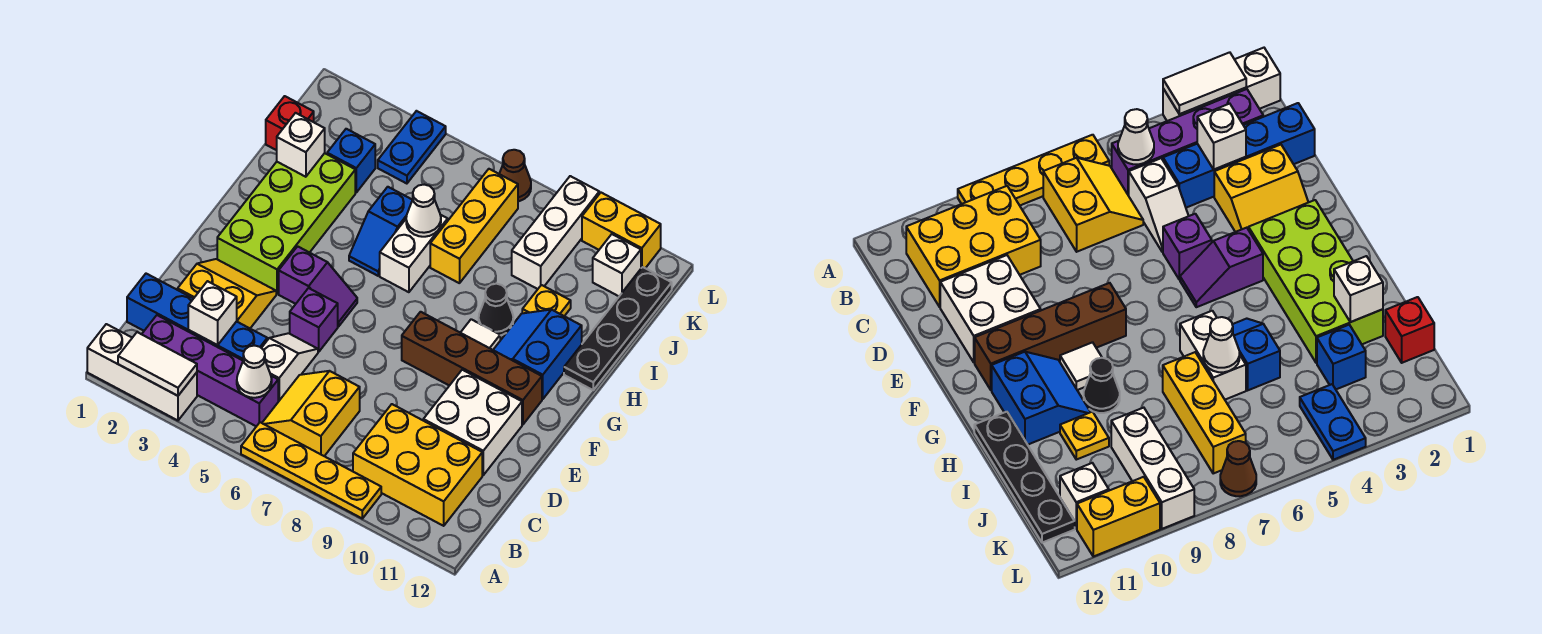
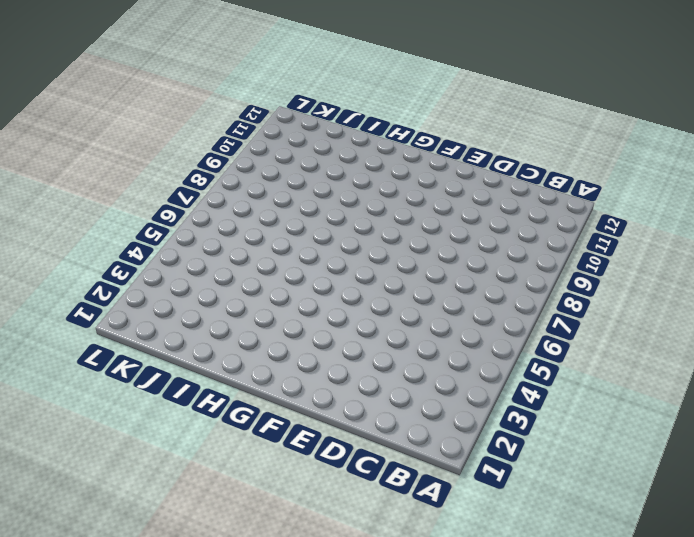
none -> white 1x3 brick [87,324,197,420]
none -> yellow 1x4 plate [241,422,381,518]
none -> purple 1x4 brick [142,315,278,426]
none -> yellow 2x2 slope [262,371,360,456]

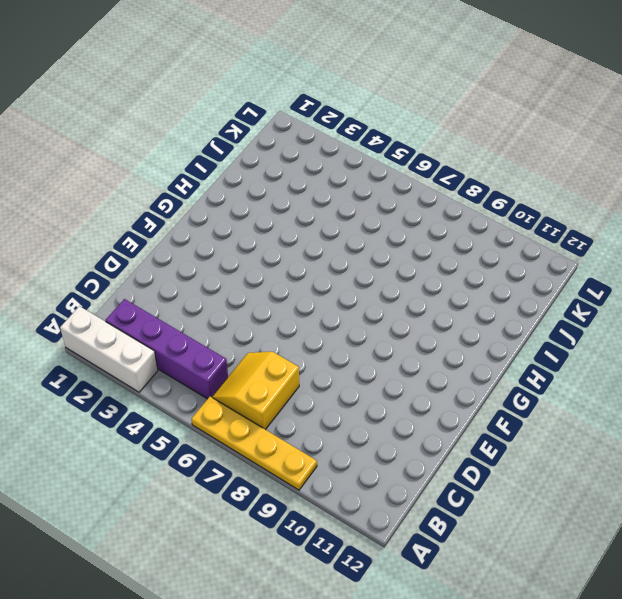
none -> yellow 2x3 brick [353,404,482,526]
none -> blue 1x4 brick [127,274,267,360]
none -> white 1x2 slope [262,333,318,402]
none -> yellow 2x2 slope [178,259,276,328]

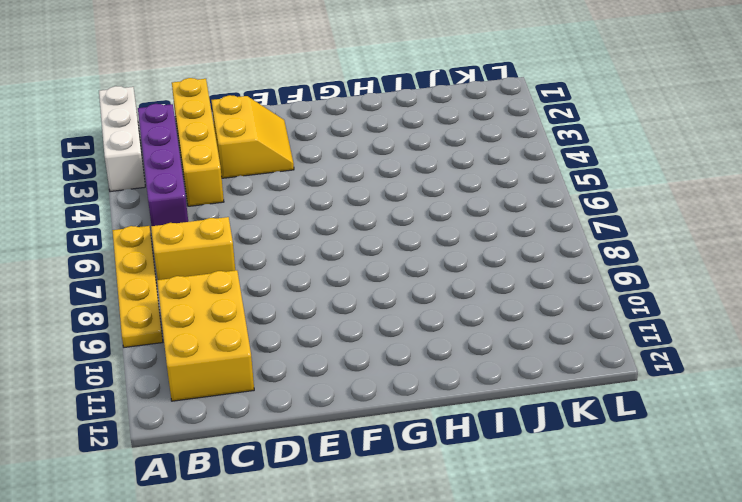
yellow 1x4 brick [172,78,224,206] -> blue 1x4 brick [127,274,267,360]
none -> white 1x2 slope [262,333,318,402]
none -> white 2x2 brick [423,370,522,475]
none -> purple 1x1 brick [290,288,338,352]
none -> lime 2x4 brick [217,153,355,294]

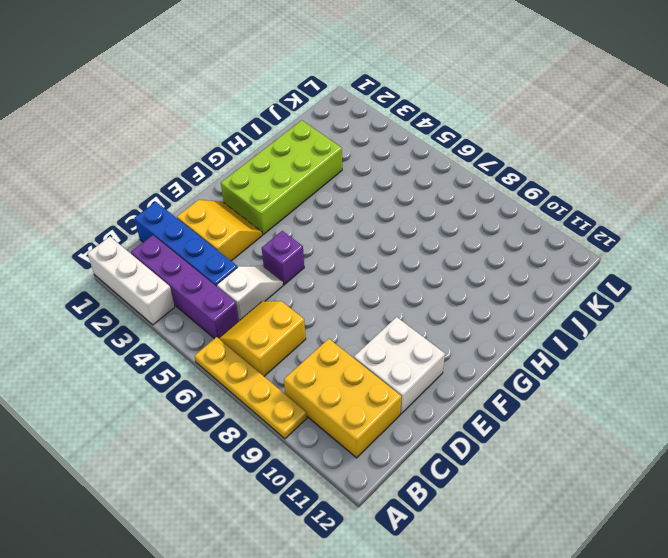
none -> purple 1x2 slope [279,246,357,327]
none -> brown 1x4 brick [402,312,542,425]
none -> white 1x1 tile [461,319,500,350]
none -> blue 2x2 slope [493,310,582,399]

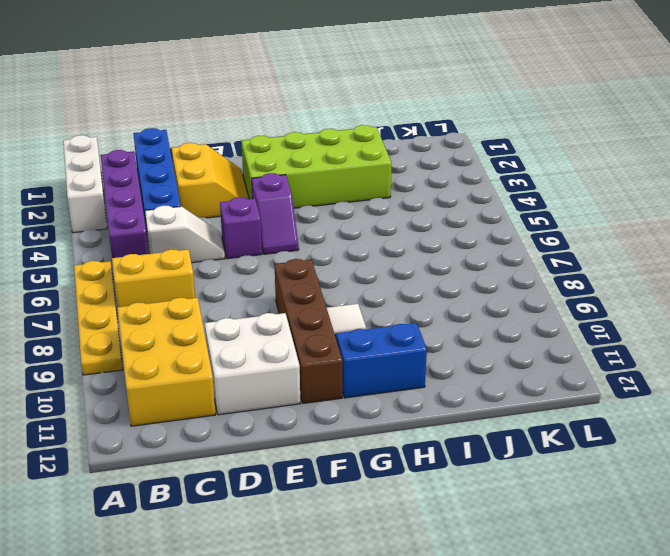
none -> blue 1x2 slope [349,187,412,276]
none -> white 1x2 brick [380,215,448,292]
none -> black 1x1 cone [479,284,513,335]
none -> black 1x4 plate [564,267,672,390]

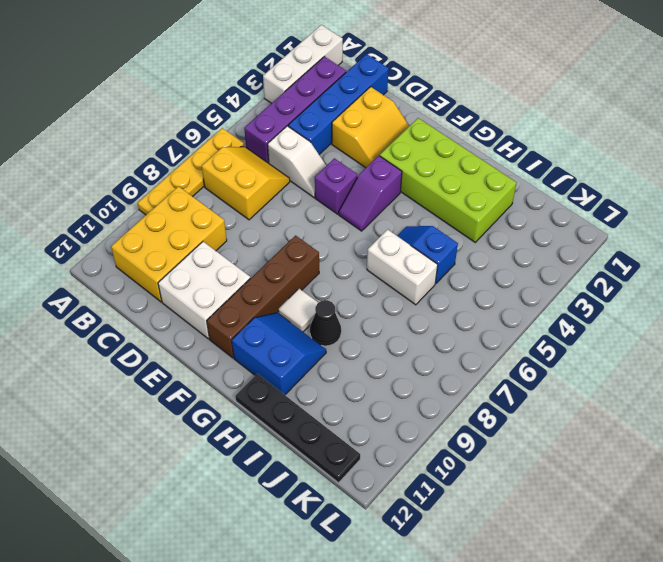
none -> yellow 1x3 brick [430,169,518,283]
none -> yellow 1x1 plate [522,285,571,316]
none -> red 1x1 brick [266,96,314,150]
none -> blue 1x1 brick [327,129,375,192]

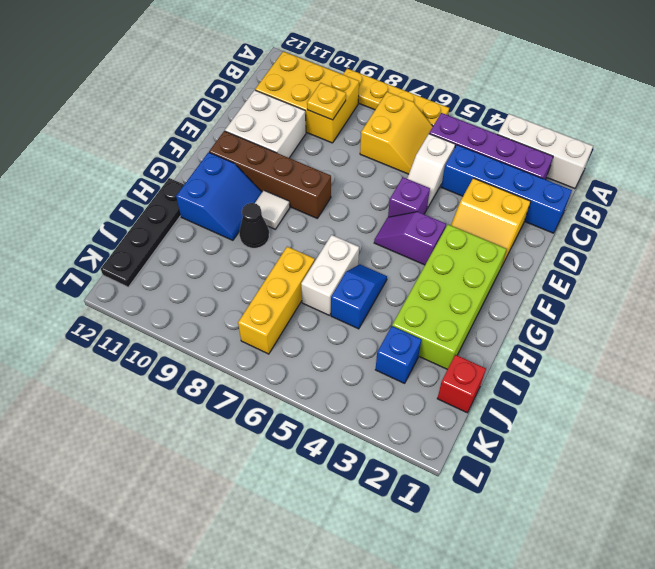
yellow 1x1 plate [307,83,346,120] -> yellow 1x1 plate moved to [522,285,571,316]
none -> white 1x3 brick [512,176,599,289]
none -> blue 1x2 plate [378,111,446,184]
none -> white 1x1 brick [593,234,641,296]
none -> brown 1x1 cone [499,150,531,201]

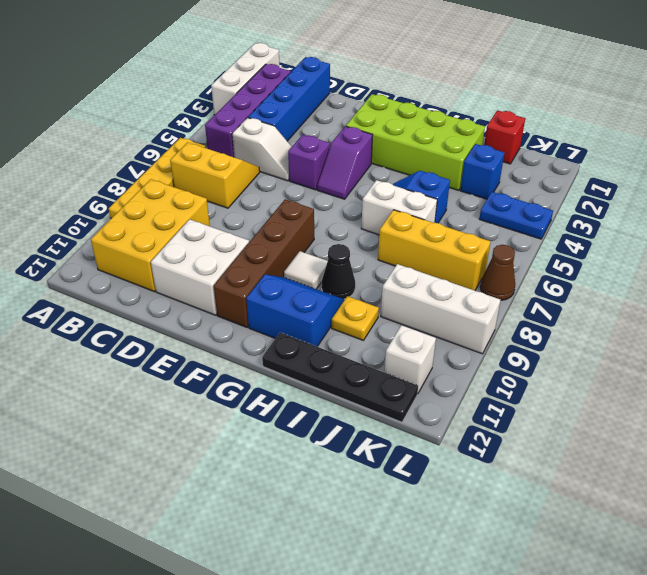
none -> yellow 2x2 slope [178,259,276,328]
none -> yellow 1x2 brick [582,193,661,268]
none -> white 1x2 tile [118,332,197,396]
none -> white 1x1 cone [237,346,272,398]

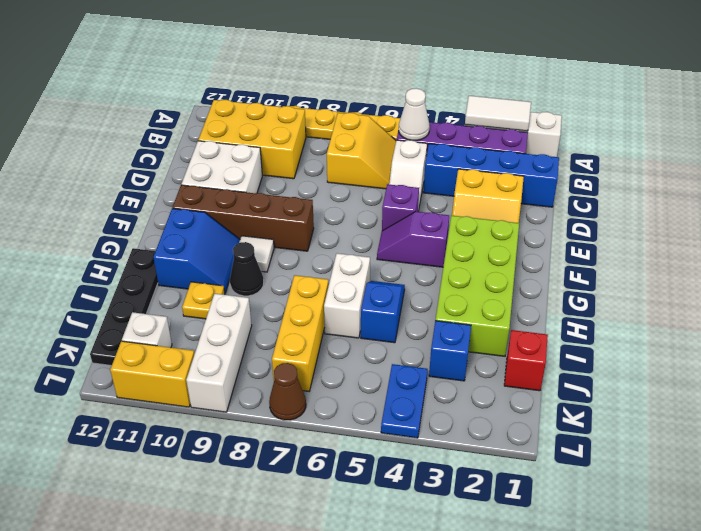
none -> white 1x1 brick [188,281,237,345]
none -> white 1x1 brick [277,113,325,177]
none -> white 1x1 cone [406,185,441,237]

